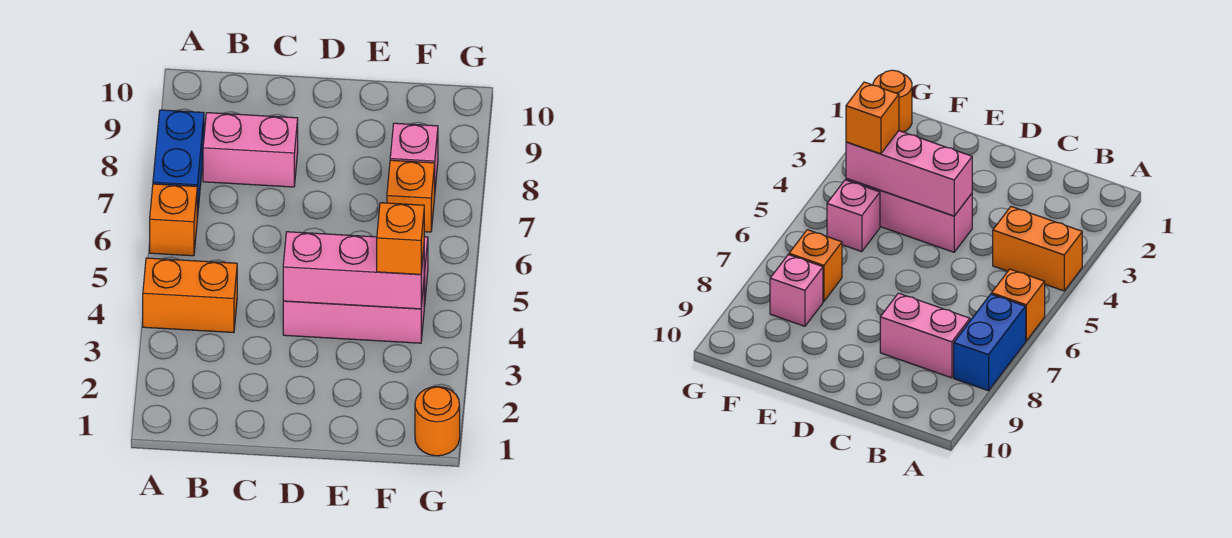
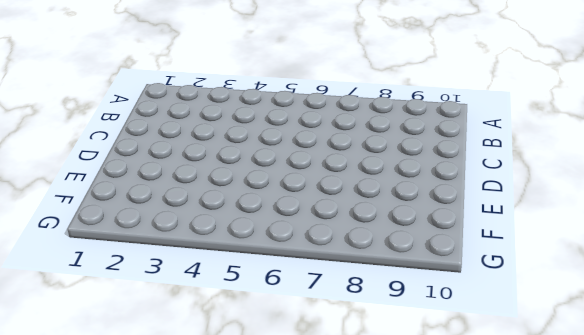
none -> orange 1x2 brick [143,258,237,333]
none -> orange 1x1 brick [150,184,197,256]

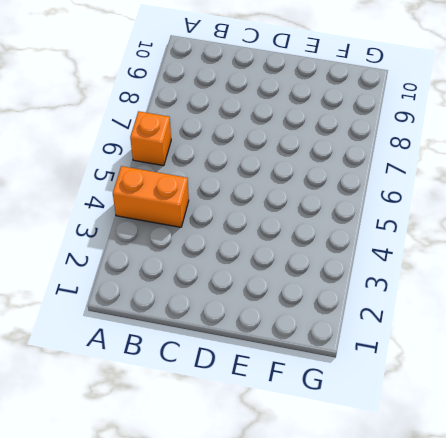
none -> blue 1x2 brick [153,110,204,218]
none -> pink 1x2 brick [203,113,298,187]

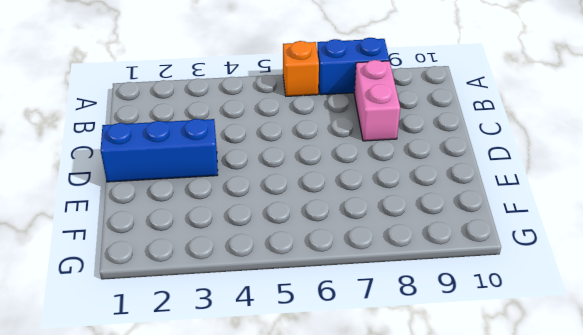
blue 1x3 brick [101,119,218,182] -> none
none -> orange 1x2 brick [143,258,237,333]
none -> pink 1x3 brick [283,285,424,343]

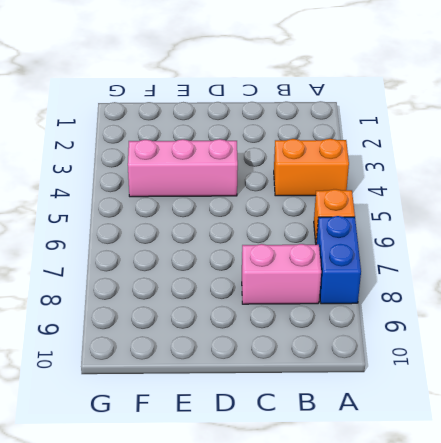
none -> pink 1x1 brick [827,180,880,252]
none -> orange 1x1 brick [387,160,435,232]

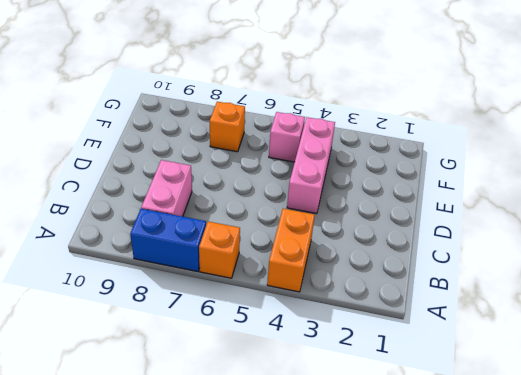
none -> pink 1x1 brick [390,123,438,188]
none -> orange 1x1 round brick [415,387,460,456]

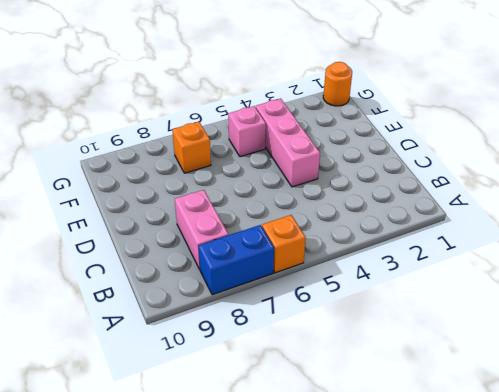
none -> orange 1x2 brick [143,258,237,333]
none -> pink 1x1 brick [390,123,438,188]

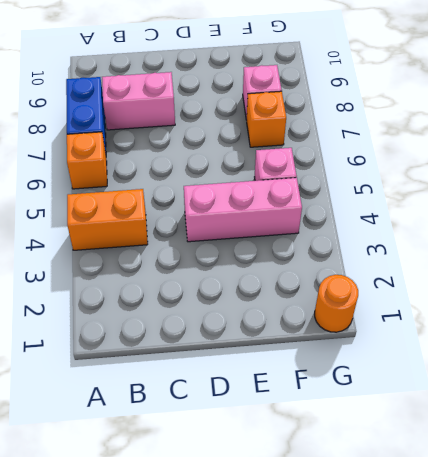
none -> pink 1x3 brick [283,232,424,309]
none -> orange 1x1 brick [377,203,424,274]

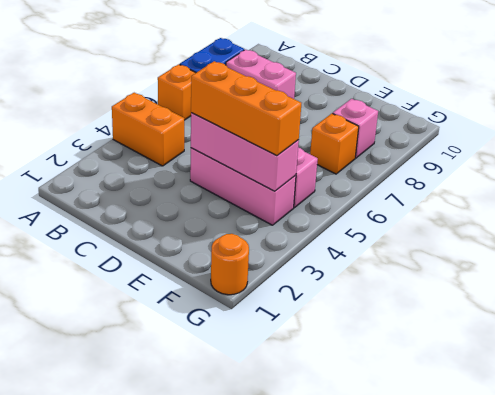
orange 1x3 brick [191,61,301,156] -> orange 1x1 brick [377,203,424,274]

